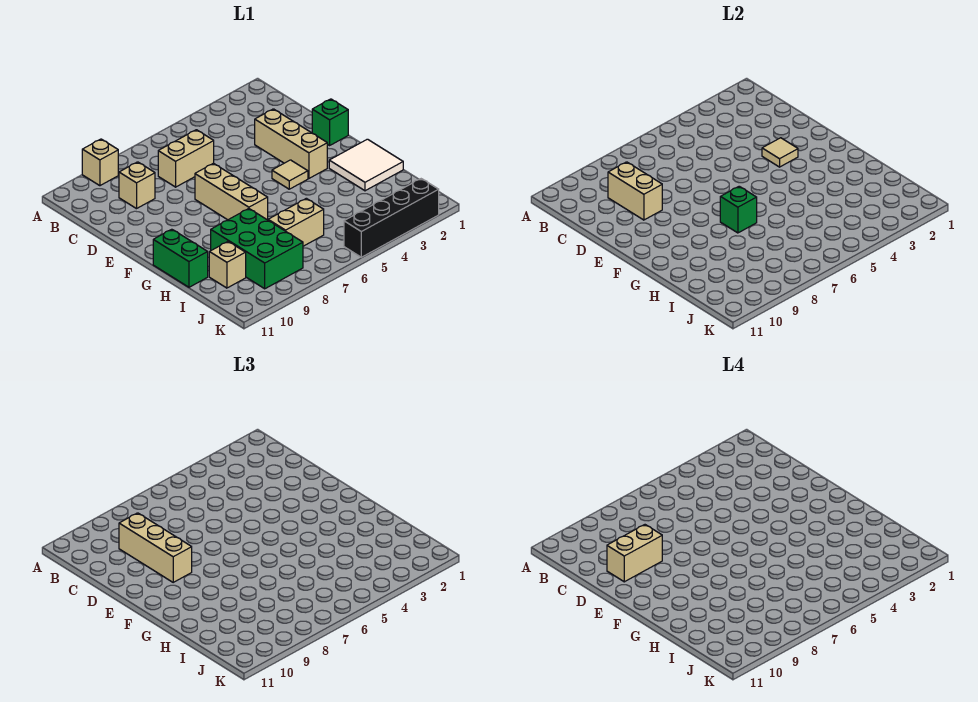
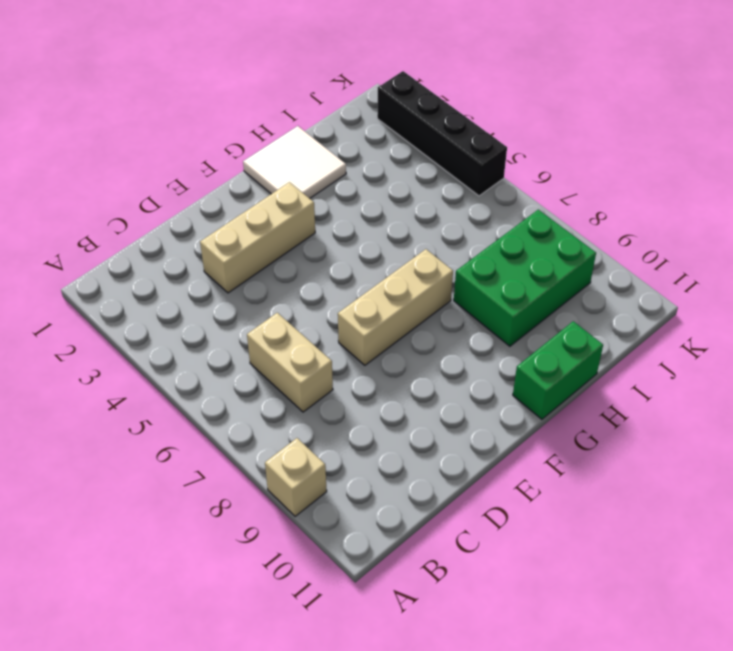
none -> tan 1x1 brick [119,162,155,209]
none -> green 1x1 brick [312,99,348,145]
none -> tan 1x1 tile [272,160,308,189]

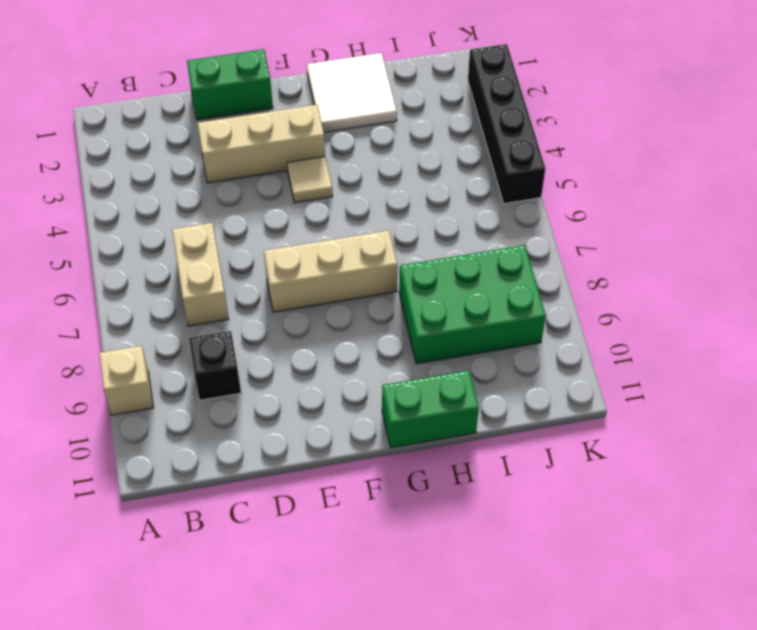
black 1x1 brick [189,331,241,400] -> tan 1x1 brick [119,162,155,209]
green 1x2 brick [187,49,273,120] -> green 1x1 brick [312,99,348,145]
none -> tan 1x2 brick [268,198,324,246]
none -> tan 1x1 brick [209,242,246,288]
none -> tan 1x2 brick [608,162,662,220]

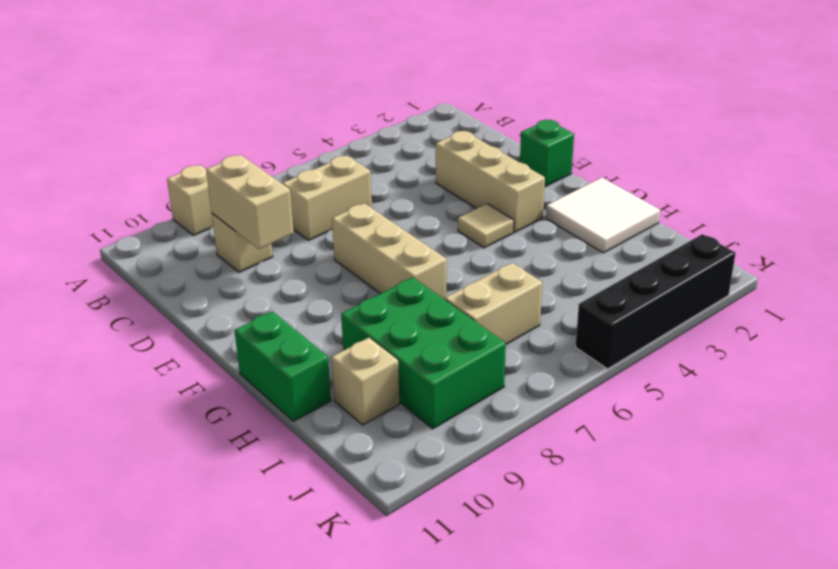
none -> tan 1x1 tile [762,138,798,167]
none -> green 1x1 brick [720,186,757,233]
none -> tan 1x3 brick [119,513,192,582]

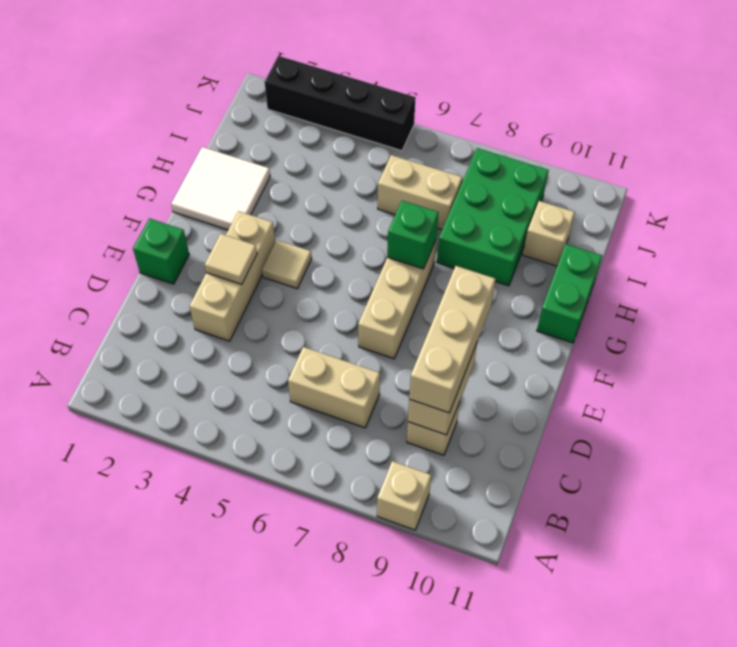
none -> tan 1x2 brick [607,525,662,582]

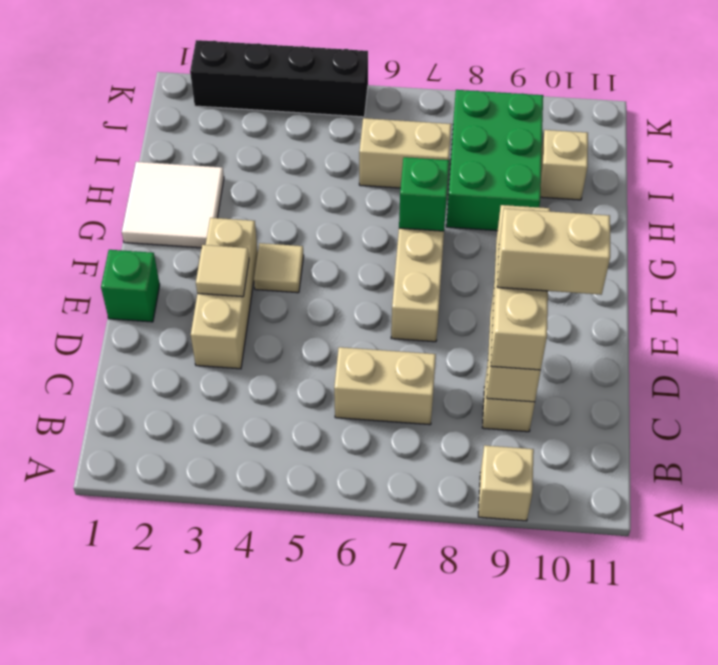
none -> green 1x2 brick [153,229,208,287]

